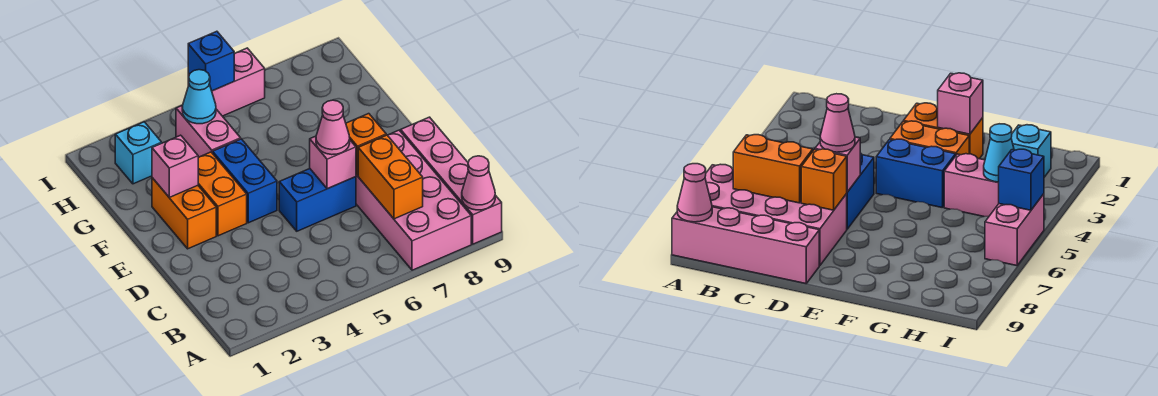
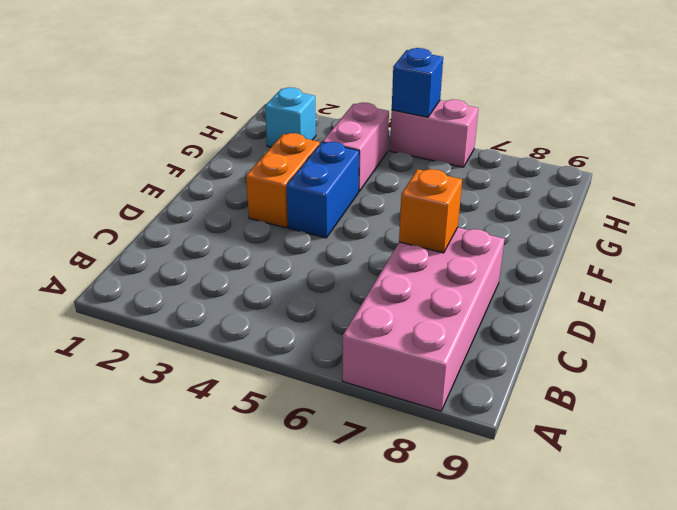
none -> pink 1x4 brick [401,117,502,244]
none -> blue 1x2 brick [279,169,356,231]
none -> orange 1x2 brick [152,178,216,249]

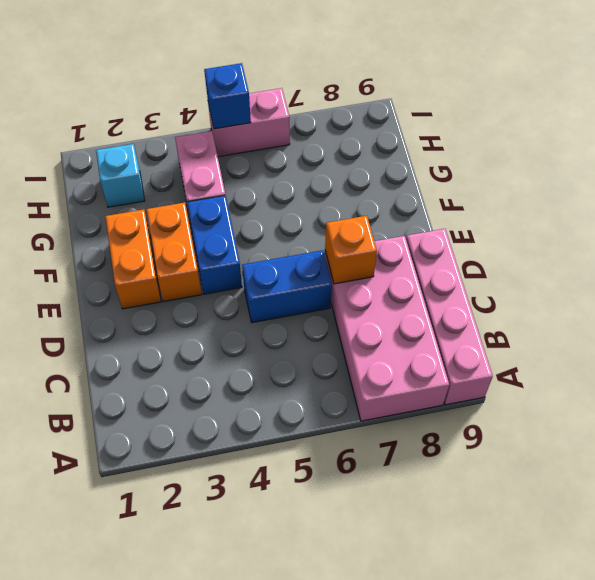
none -> pink 1x1 cone [462,156,495,210]
none -> orange 1x2 brick [358,135,423,219]
none -> pink 1x1 brick [310,136,356,189]

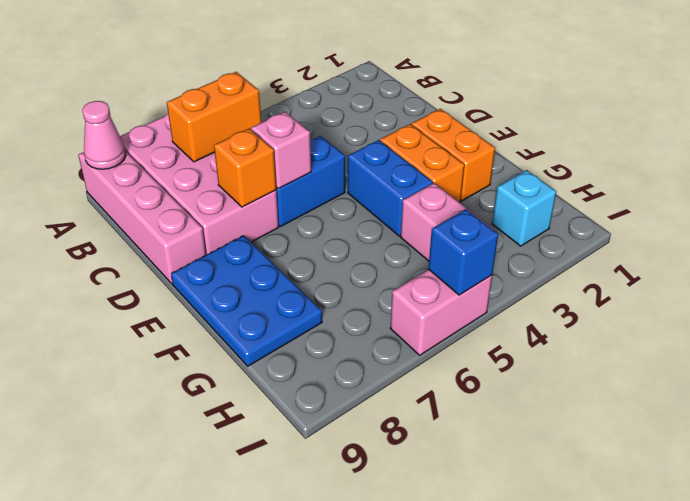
orange 1x2 brick [167,72,261,162] -> orange 1x2 brick turned to [358,135,423,219]
blue 2x3 plate [171,235,322,366] -> none
none -> pink 1x1 brick [152,135,198,197]
none -> cyan 1x1 cone [182,70,216,124]
none -> pink 1x1 cone [316,100,350,155]

